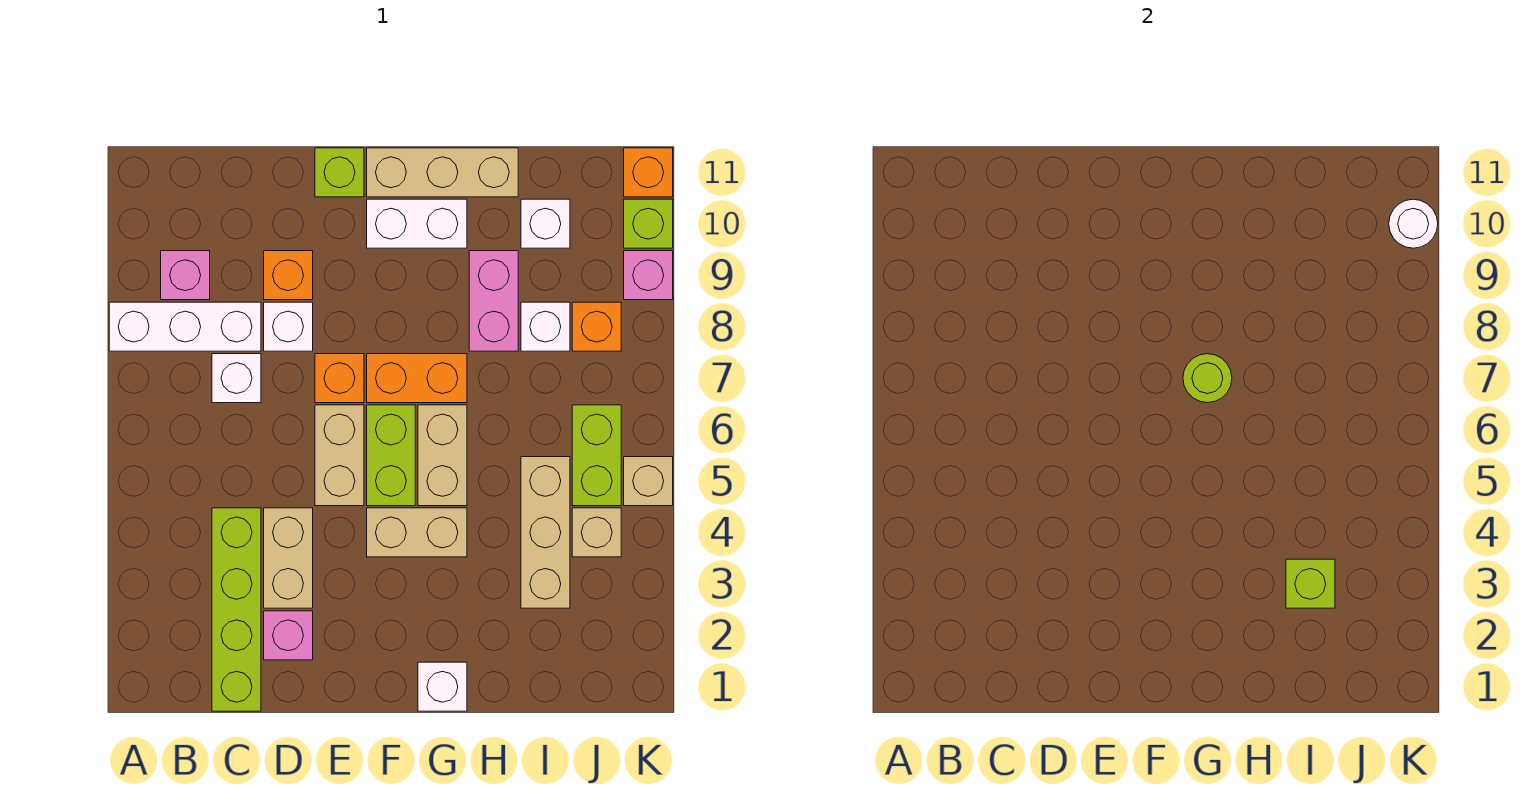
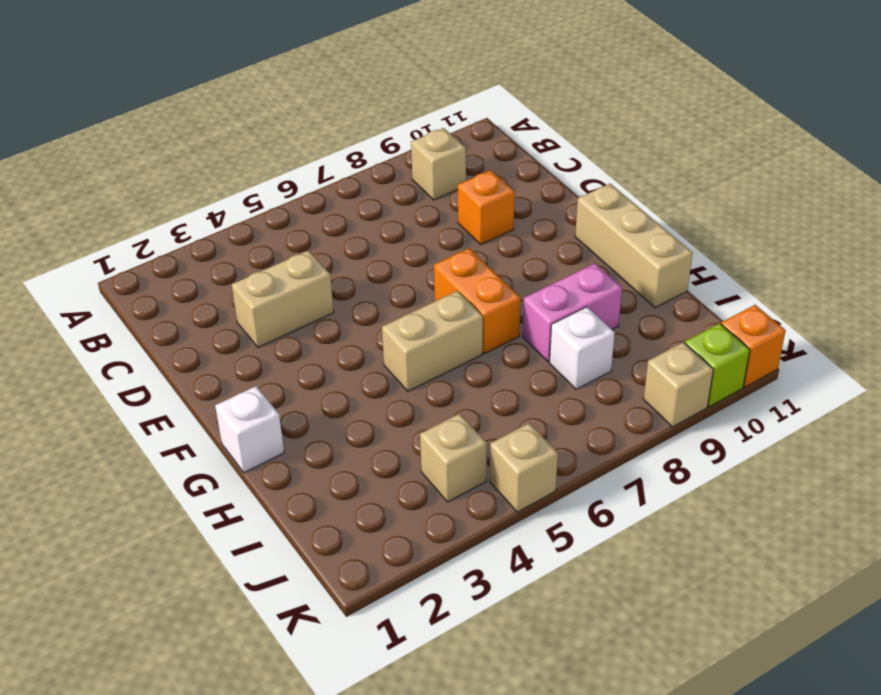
tan 1x1 brick [411,128,466,200] -> pink 1x1 brick [161,251,210,300]
tan 1x1 brick [644,342,713,427] -> pink 1x1 brick [624,251,673,300]
none -> white 1x3 brick [109,302,261,351]
none -> lime 1x4 brick [212,508,261,711]
none -> white 1x1 brick [212,354,261,403]
none -> pink 1x1 brick [264,611,313,660]

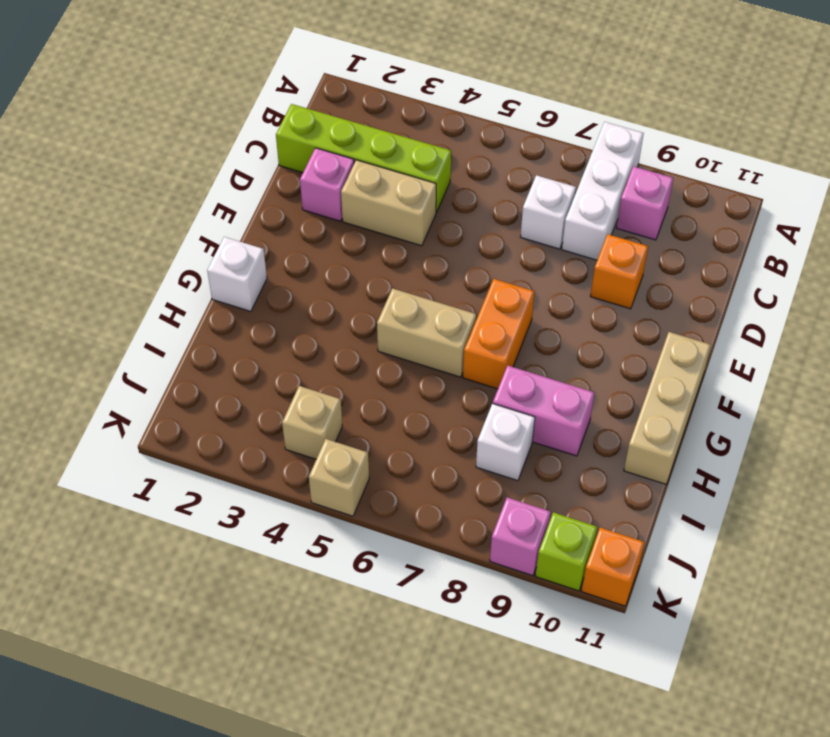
none -> white 1x1 brick [264,302,313,351]
none -> tan 1x2 brick [315,405,364,506]
none -> orange 1x1 brick [315,354,364,403]
none -> lime 1x1 brick [315,148,364,197]

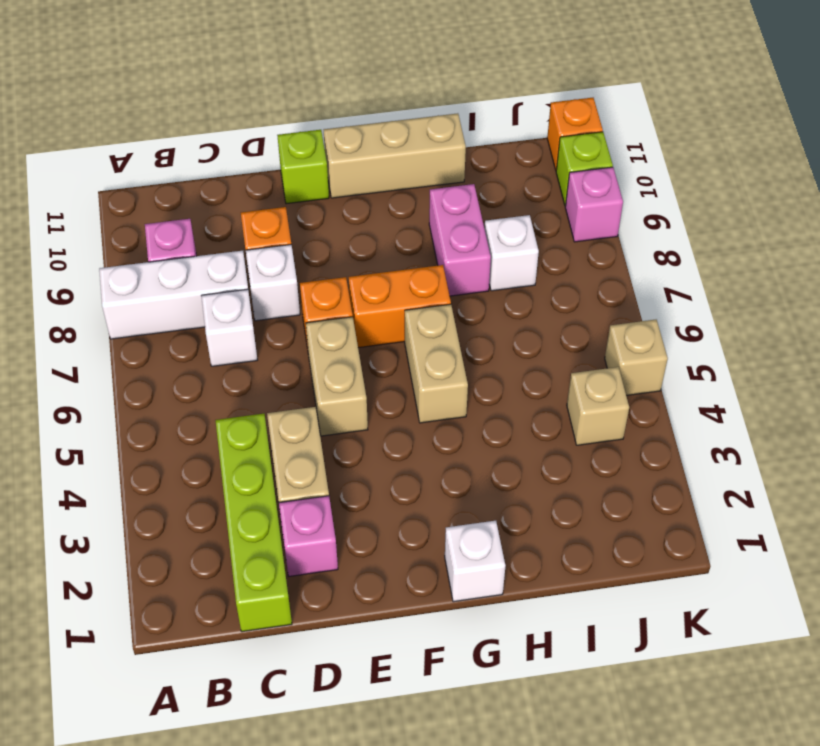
none -> tan 1x2 brick [367,508,467,557]
none -> lime 1x2 brick [367,405,415,506]
none -> white 1x2 brick [367,199,467,248]
none -> tan 1x3 brick [521,457,570,608]

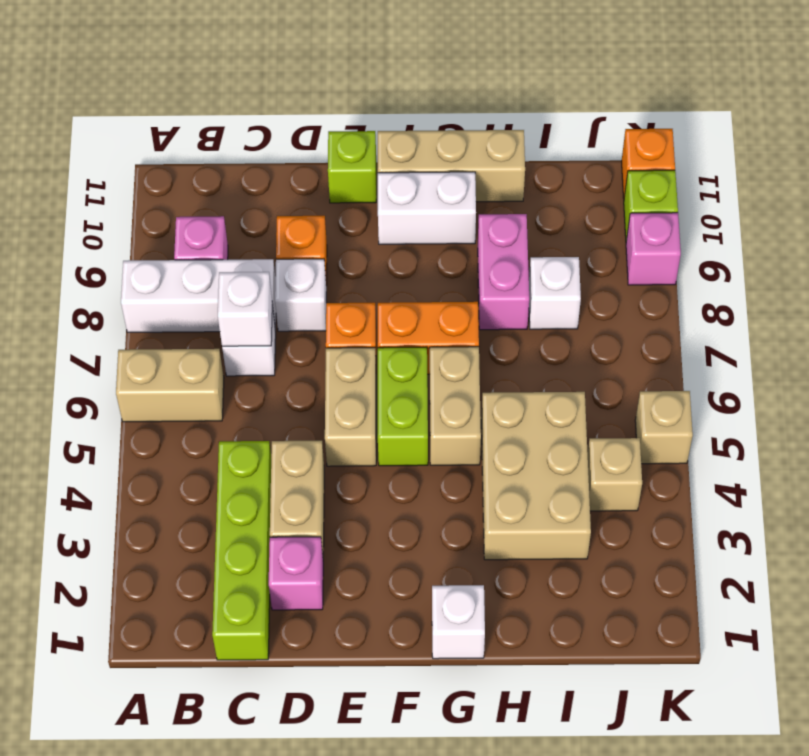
tan 1x2 brick [116,349,224,422] -> tan 1x2 brick moved to [367,508,467,557]
white 1x1 brick [218,272,272,346] -> white 1x1 brick moved to [521,199,570,248]
tan 2x3 brick [481,392,591,560] -> tan 1x3 brick [521,457,570,608]
none -> lime 1x2 brick [572,405,621,506]
none -> orange 1x1 brick [572,302,621,351]
none -> lime 1x1 round brick [1183,354,1232,403]
none -> lime 1x1 brick [1286,559,1335,608]

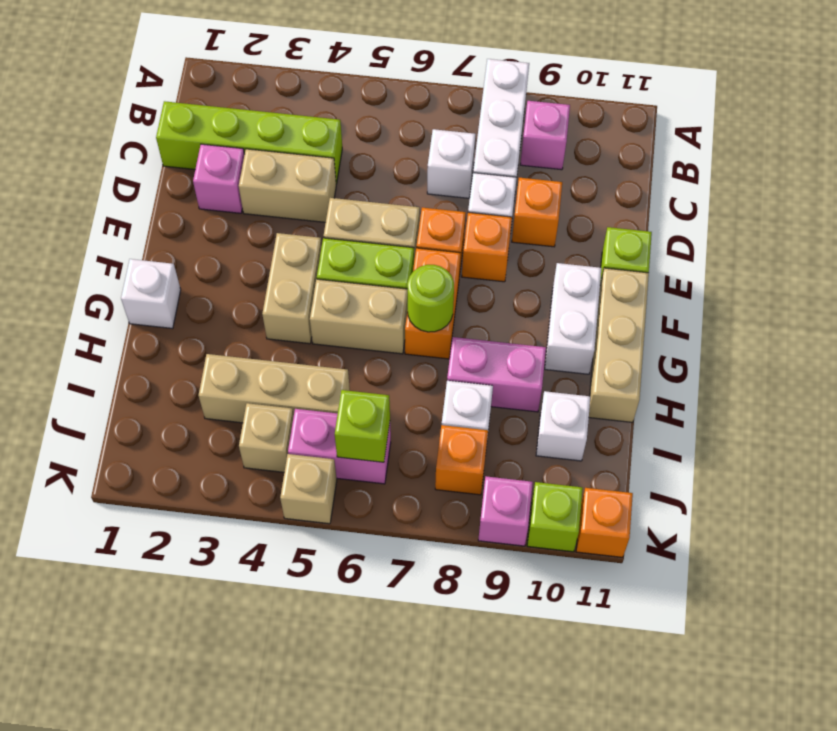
orange 1x1 brick [462,212,512,282] -> none
pink 1x2 brick [288,409,391,484] -> lime 1x2 brick [572,405,621,506]
lime 1x1 brick [335,390,390,462] -> lime 1x1 brick moved to [1286,559,1335,608]
none -> white 1x1 round brick [1389,199,1438,248]

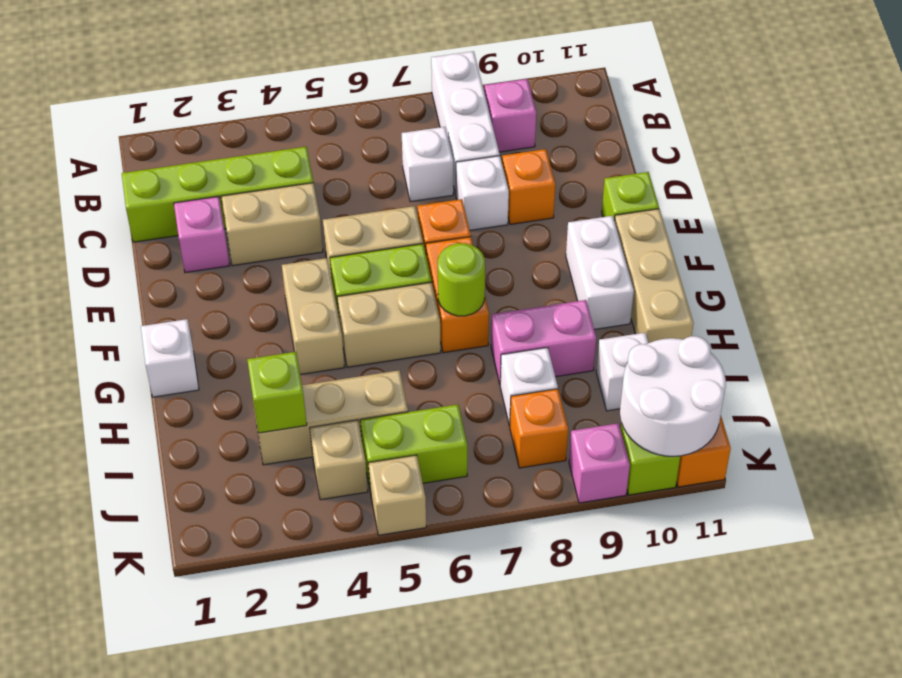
white 2x2 round brick [620,336,726,456] -> white 1x1 round brick [1389,199,1438,248]

